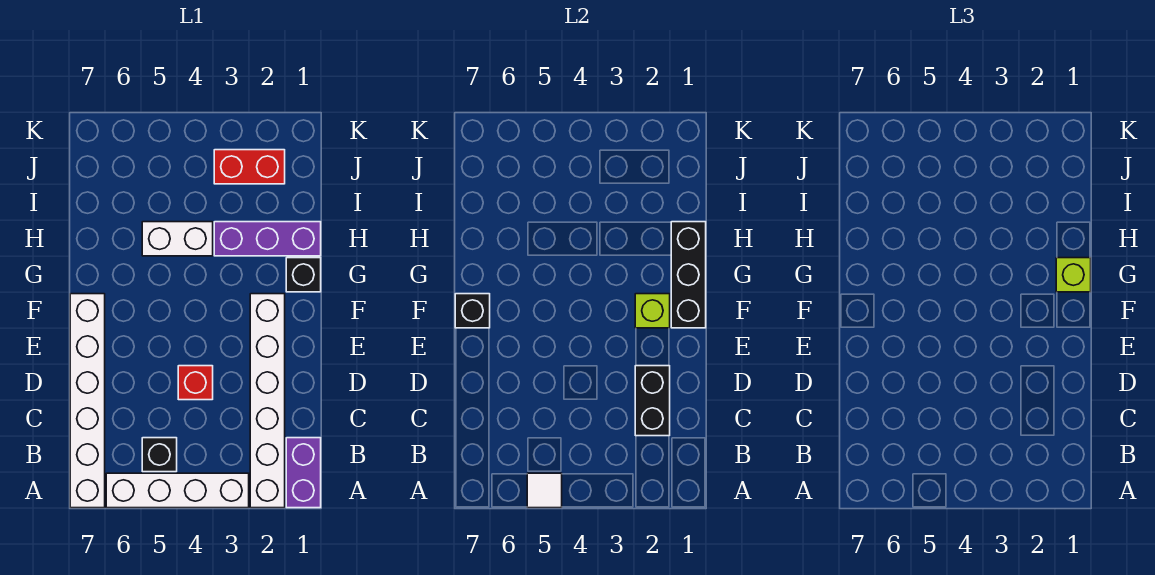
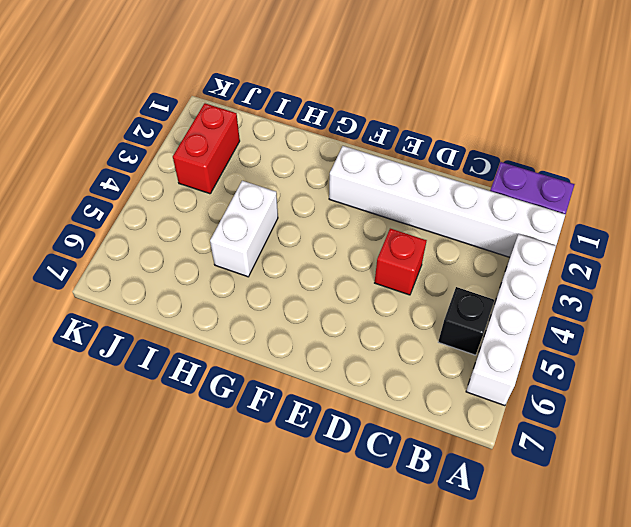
none -> white 1x6 brick [70,294,105,508]
none -> black 1x1 brick [286,258,321,292]
none -> purple 1x3 brick [214,222,321,256]

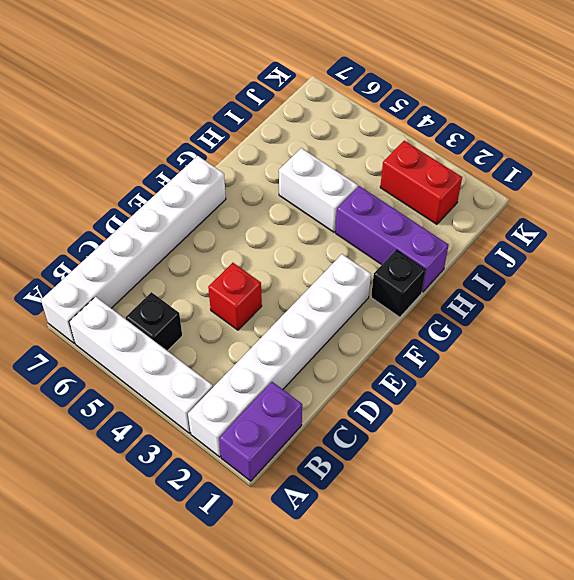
none -> white 1x1 tile [527,473,562,508]
none -> black 1x2 brick [635,366,670,436]
none -> black 1x3 brick [671,222,706,328]

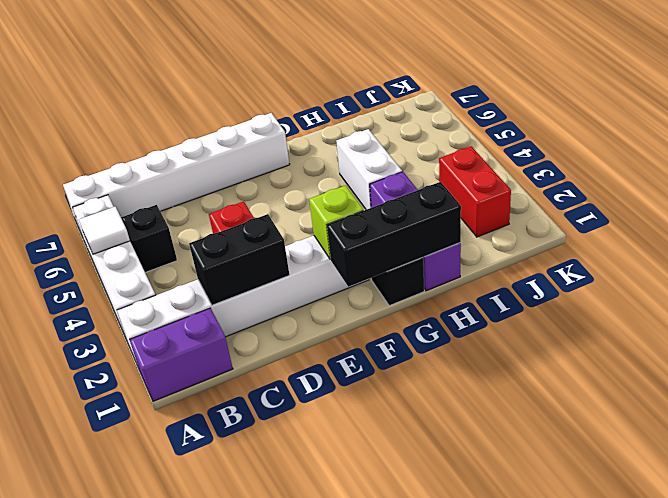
none -> black 1x1 brick [455,294,490,328]
none -> lime 1x1 brick [1056,258,1091,292]

